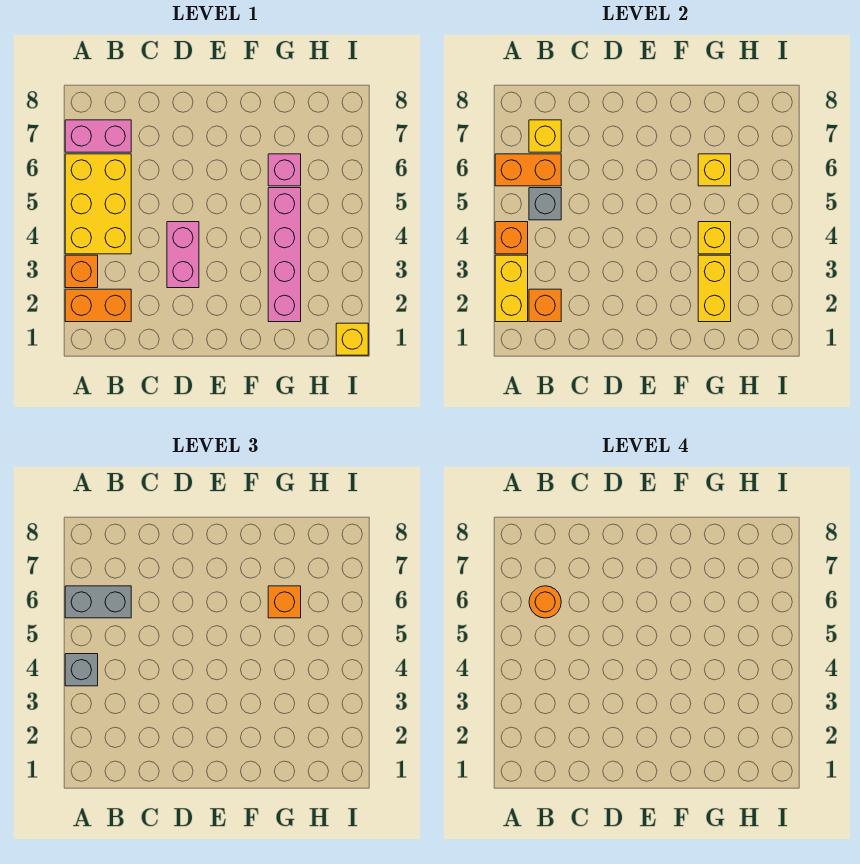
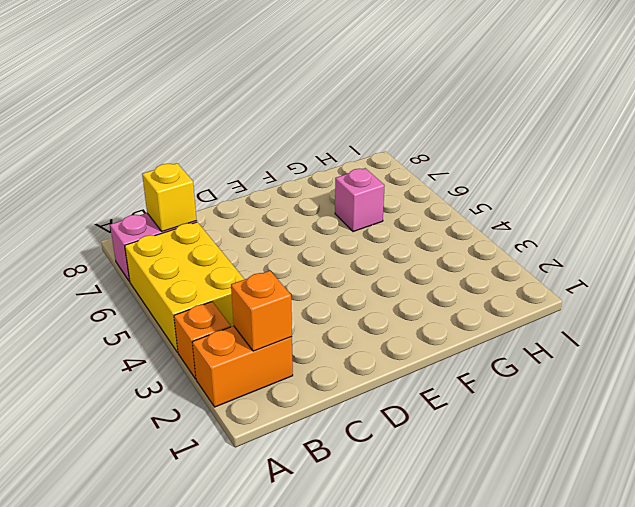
none -> pink 1x2 brick [167,222,199,288]
none -> pink 1x4 brick [268,188,301,322]
none -> yellow 1x1 brick [336,323,368,355]

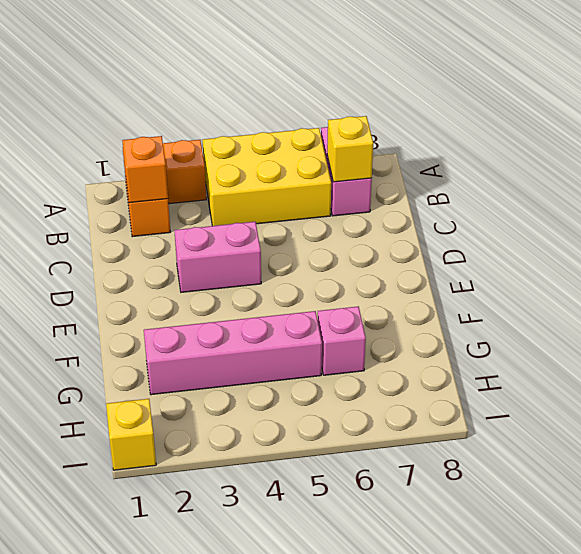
none -> yellow 1x2 brick [495,255,528,322]
none -> orange 1x1 brick [495,222,528,254]
none -> orange 1x2 brick [495,154,561,186]

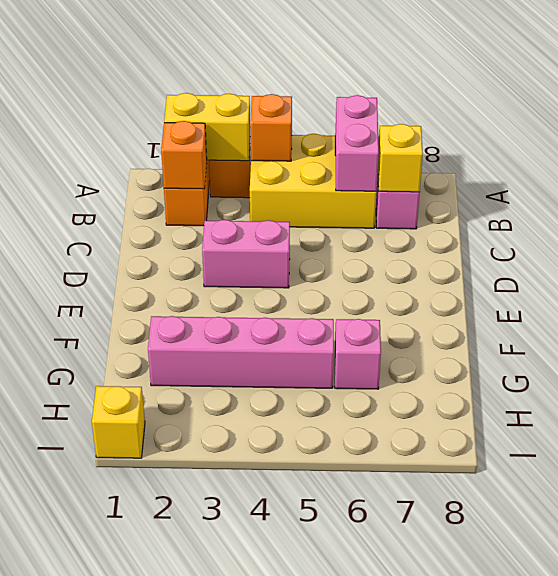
pink 1x2 brick [335,95,379,191] -> orange 1x2 brick [495,154,561,186]
none -> grey 1x1 brick [529,188,561,220]
none -> yellow 1x2 brick [698,255,731,322]
none -> yellow 1x1 brick [698,222,731,254]

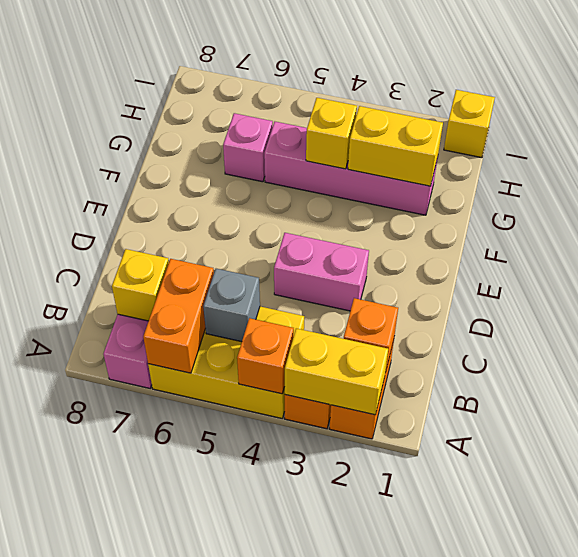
none -> yellow 1x1 brick [698,154,731,186]
none -> grey 1x1 brick [65,654,98,686]
none -> grey 1x2 brick [65,586,131,618]

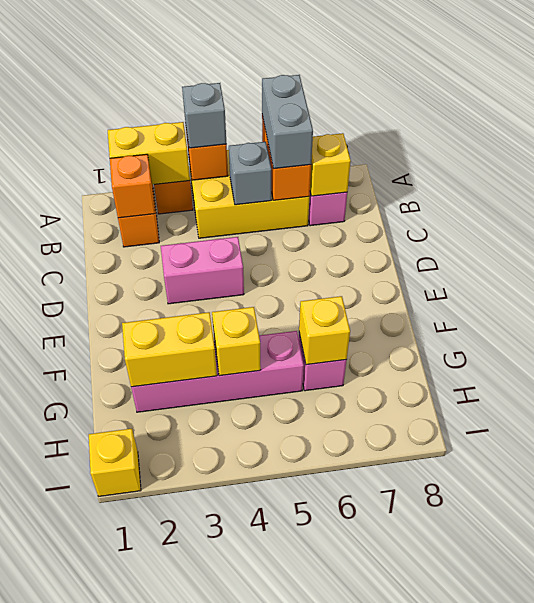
none -> orange 1x1 brick [268,586,301,618]
none -> orange 1x1 round brick [529,586,561,618]

